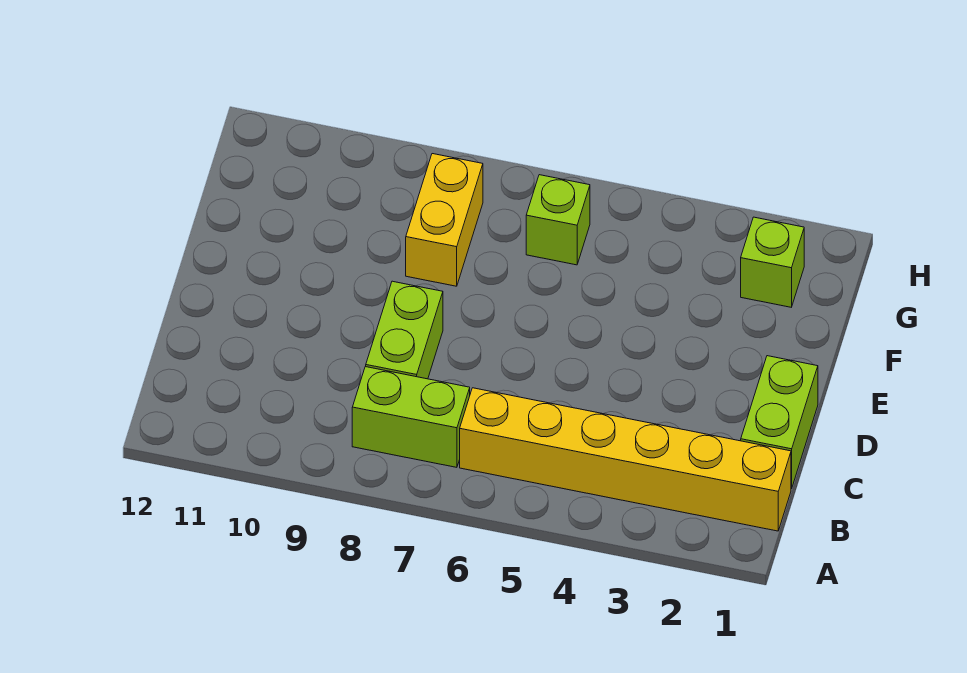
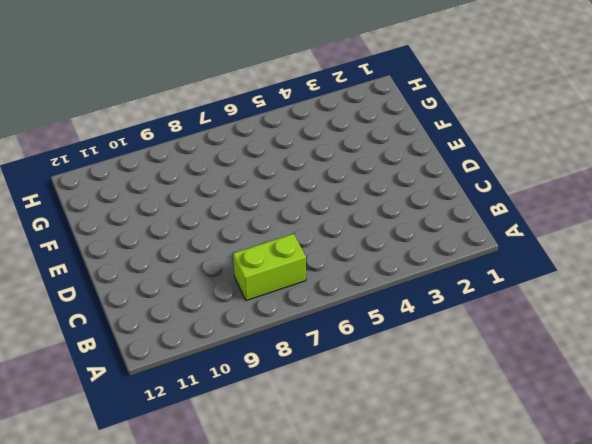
none -> yellow 1x6 brick [460,388,791,531]
none -> lime 1x2 brick [741,356,818,489]

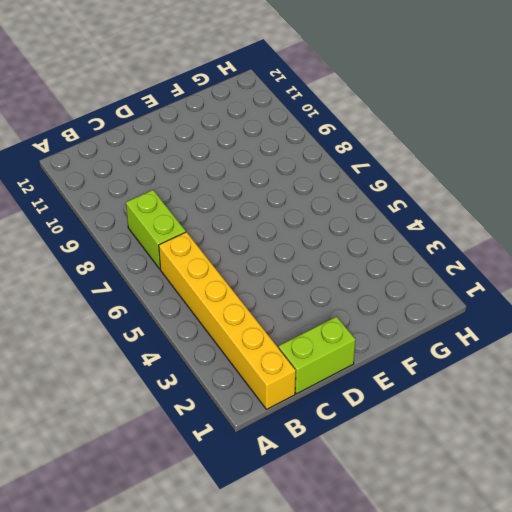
none -> lime 1x2 brick [366,281,443,379]
none -> yellow 1x2 brick [406,154,483,286]

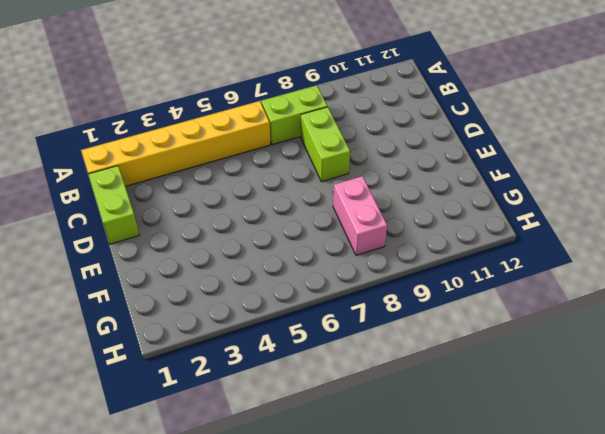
pink 1x2 brick [333,176,387,255] -> yellow 1x2 brick [406,154,483,286]
none -> lime 1x1 brick [741,217,804,307]
none -> lime 1x1 brick [526,175,590,265]

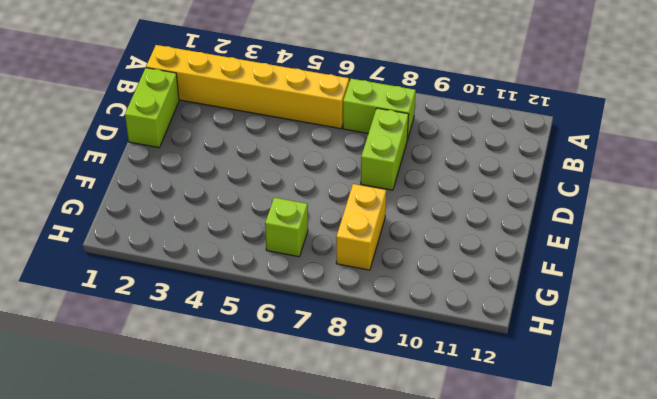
none -> lime 1x1 brick [741,217,804,307]

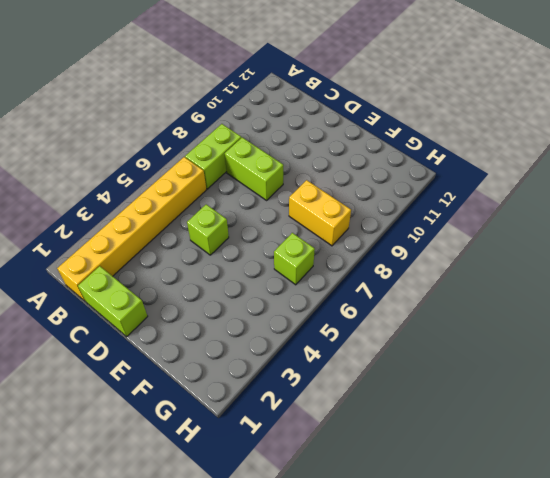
lime 1x1 brick [187,204,229,255] -> lime 1x1 brick moved to [741,217,804,307]

